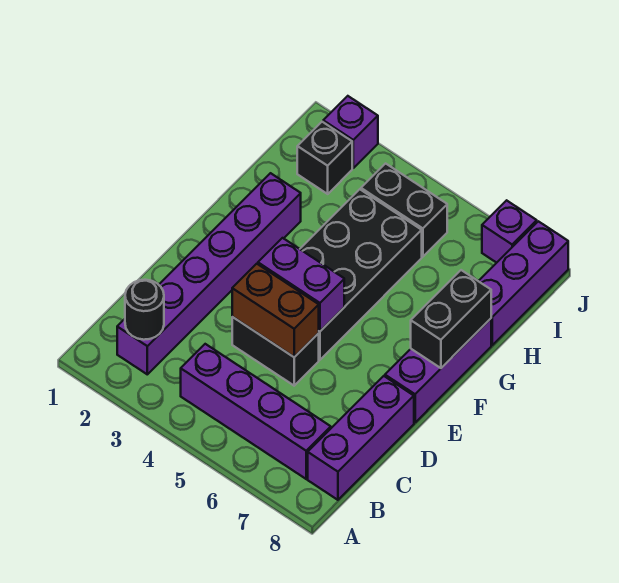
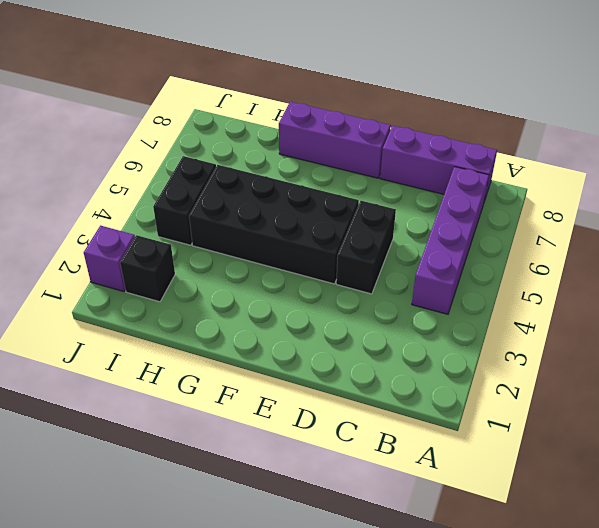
none -> purple 1x6 brick [117,173,301,374]
none -> purple 1x3 brick [479,221,568,345]
none -> purple 1x1 brick [482,200,537,263]

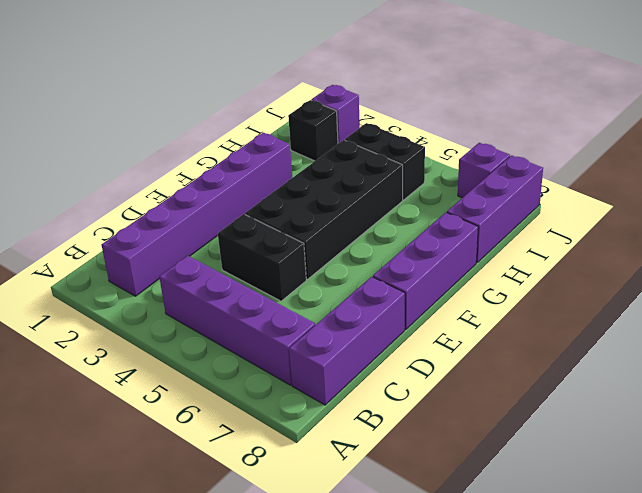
none -> black 1x1 round brick [125,280,164,340]
none -> brown 1x2 brick [232,264,319,357]
none -> purple 1x2 brick [258,238,344,331]

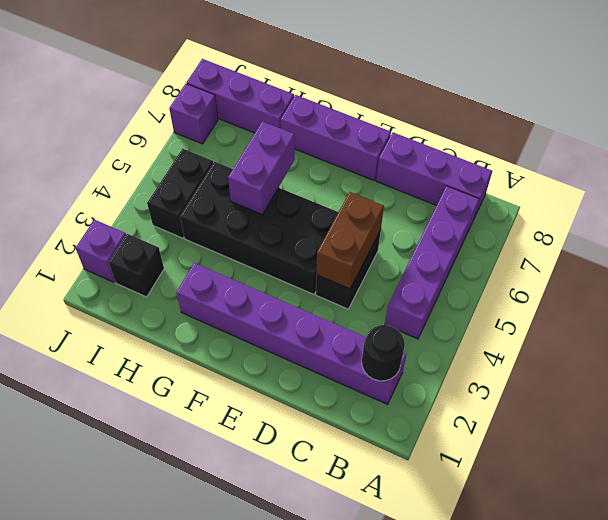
purple 1x2 brick [228,121,295,215] -> purple 1x2 brick moved to [258,238,344,331]
none -> black 1x2 brick [411,270,491,368]

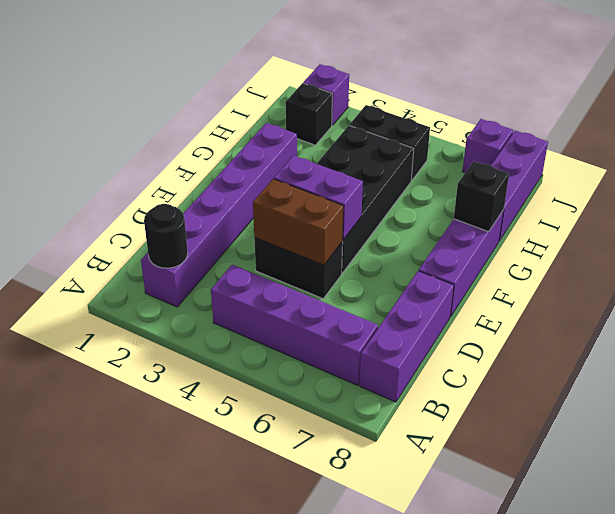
black 1x1 brick [454,161,509,232] -> black 1x2 brick [411,270,491,368]

